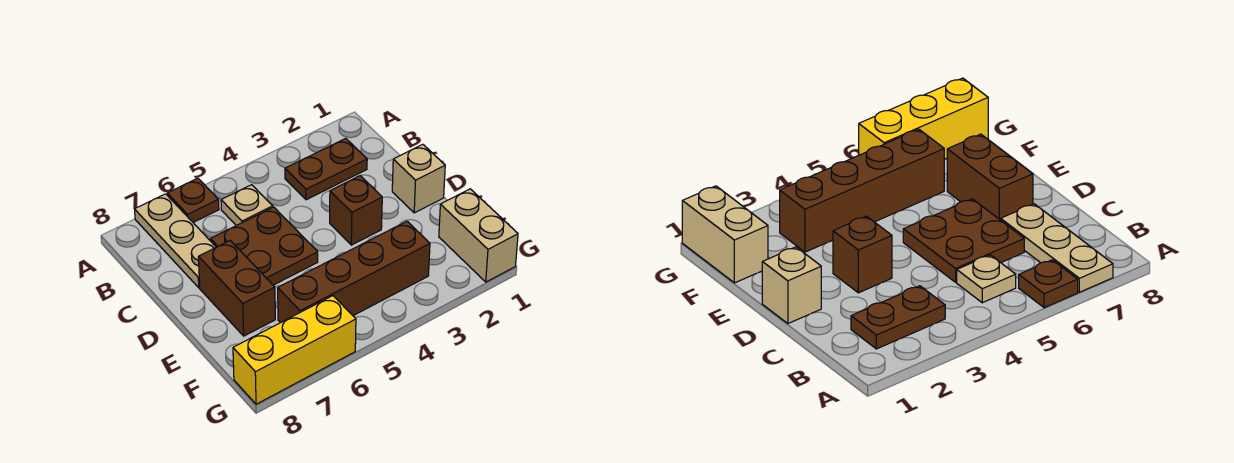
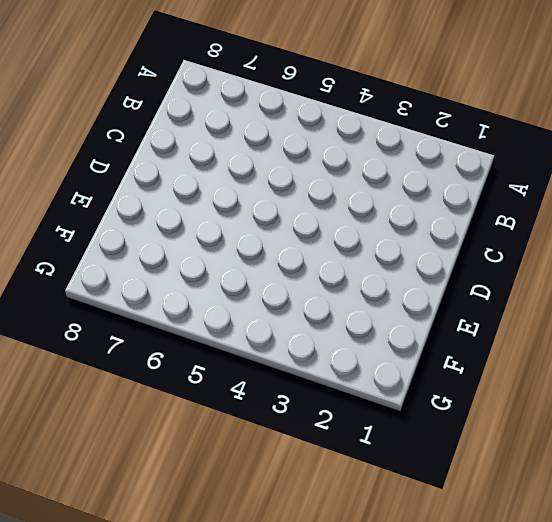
none -> brown 1x1 plate [167,178,219,222]
none -> tan 1x3 plate [135,194,216,288]

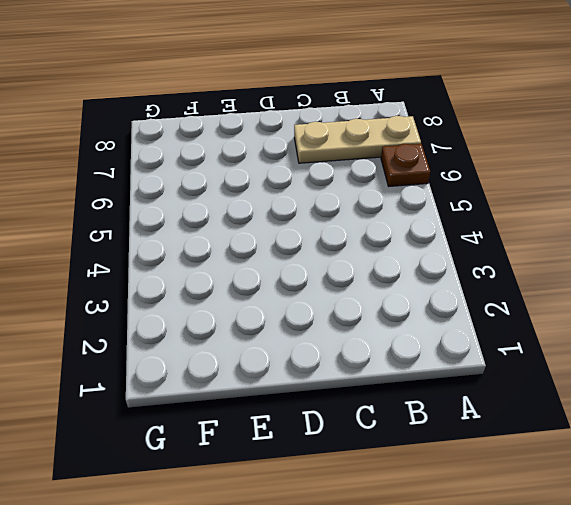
none -> brown 1x2 plate [285,139,367,200]
none -> tan 1x1 plate [221,185,273,226]

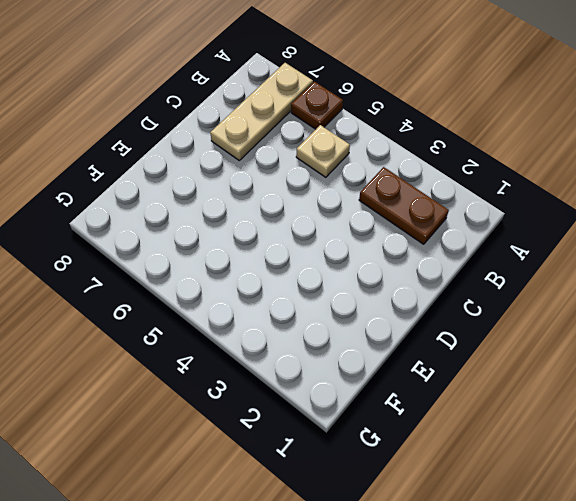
none -> brown 2x2 plate [210,207,318,285]
none -> tan 1x1 brick [392,144,445,213]

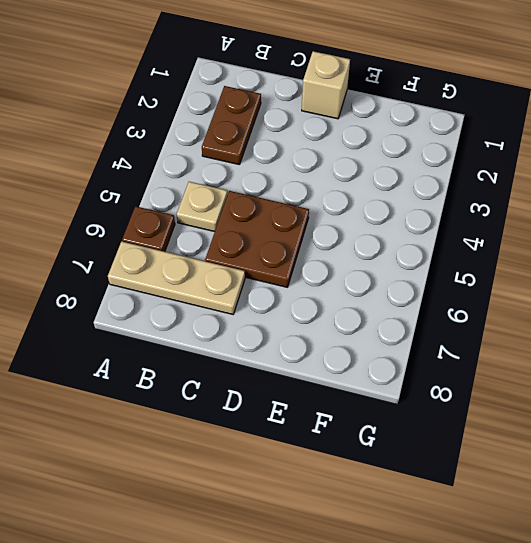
none -> brown 1x1 brick [330,176,382,245]
none -> brown 1x2 brick [198,241,275,336]

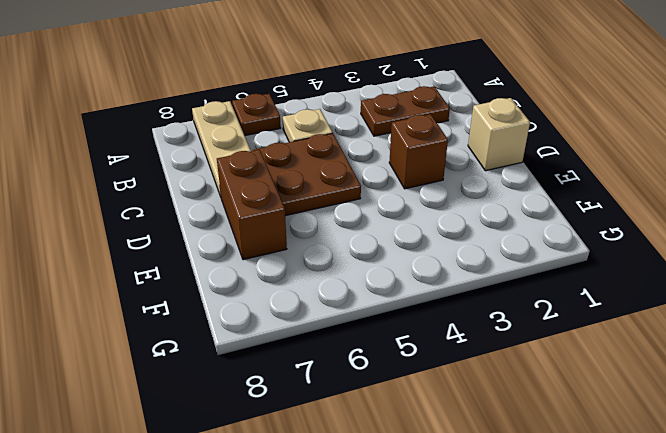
none -> tan 1x2 brick [439,189,518,282]
none -> brown 1x4 brick [278,221,430,323]

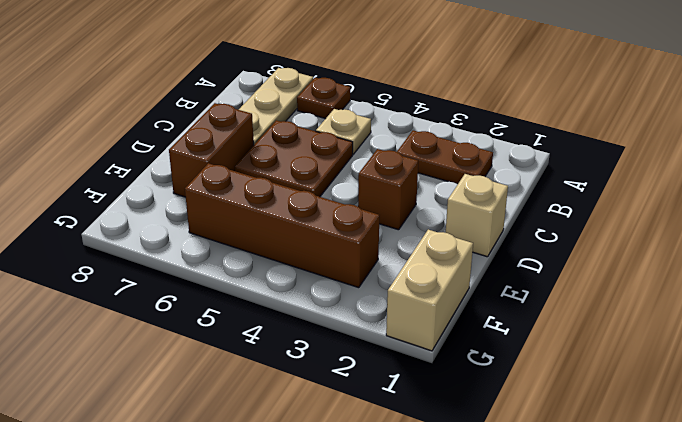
none -> yellow 1x3 brick [233,296,356,404]

